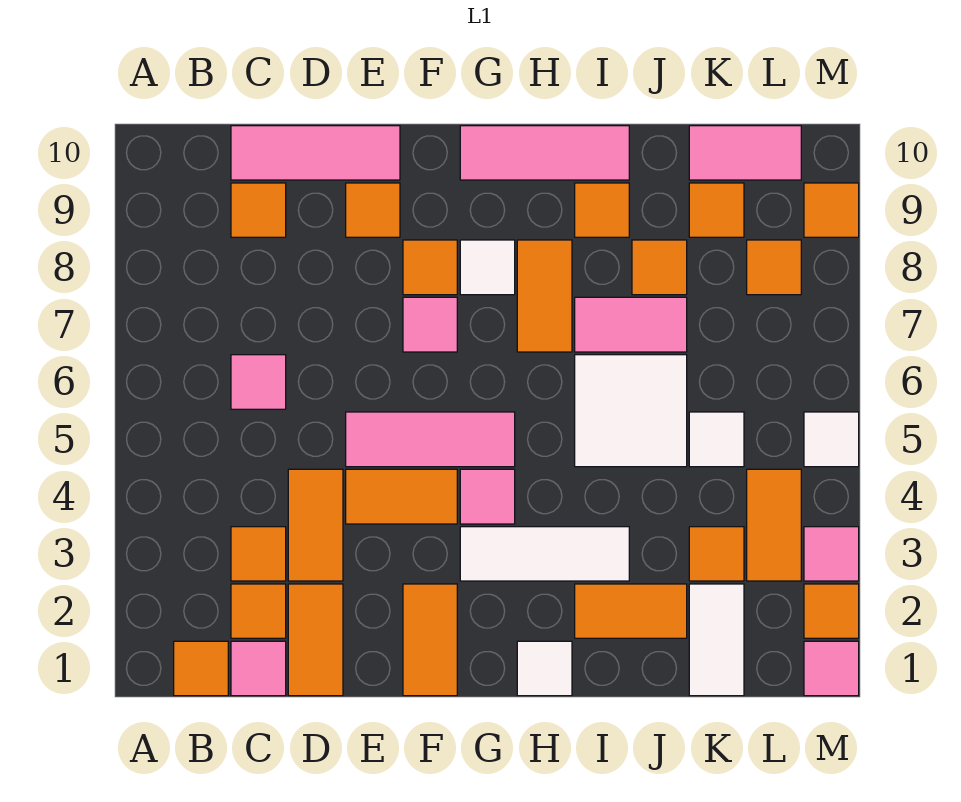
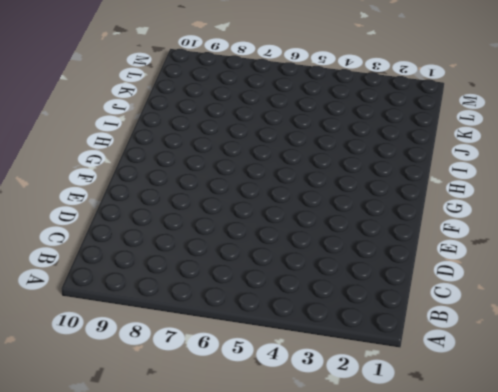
none -> orange 1x1 tile [174,641,228,696]
none -> pink 1x1 tile [231,641,286,696]
none -> orange 1x1 tile [231,584,286,638]
none -> orange 1x1 tile [231,527,286,581]

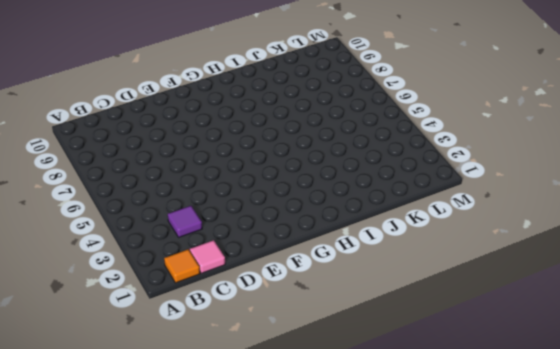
purple 1x1 tile [168,206,202,237] -> orange 1x1 tile [231,527,286,581]
none -> orange 1x1 tile [231,584,286,638]
none -> pink 1x1 tile [231,355,286,409]
none -> orange 1x1 tile [231,183,286,237]
none -> pink 1x3 tile [231,126,400,180]

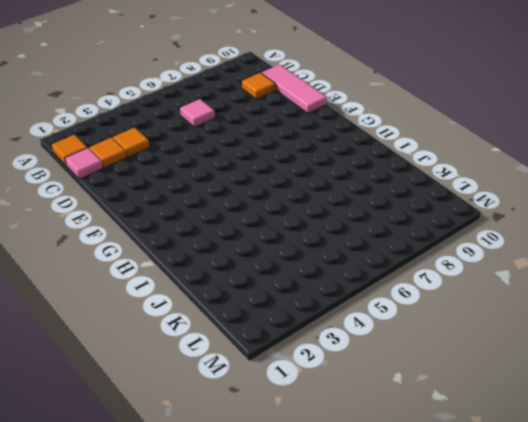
none -> orange 1x2 tile [288,584,343,696]
none -> orange 1x2 tile [288,469,343,581]
none -> orange 1x2 tile [346,469,457,524]
none -> pink 1x3 tile [346,412,515,467]

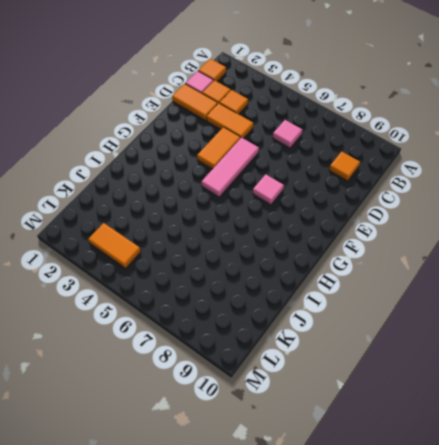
none -> pink 1x3 tile [231,126,400,180]
none -> orange 1x1 tile [346,183,400,237]
none -> orange 1x2 tile [403,584,457,696]
none -> orange 1x1 tile [403,240,457,295]

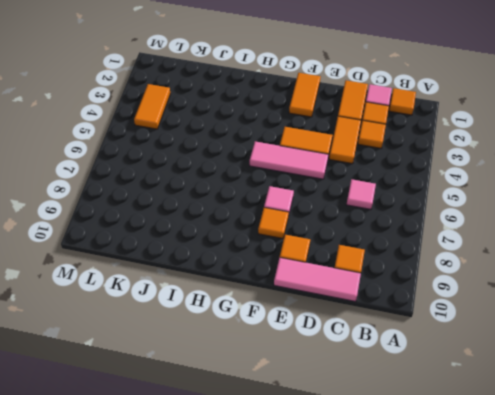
none -> white 1x3 tile [460,527,629,581]
none -> pink 1x1 tile [460,469,515,524]
none -> white 1x1 tile [460,240,515,295]
none -> pink 1x3 tile [460,126,629,180]

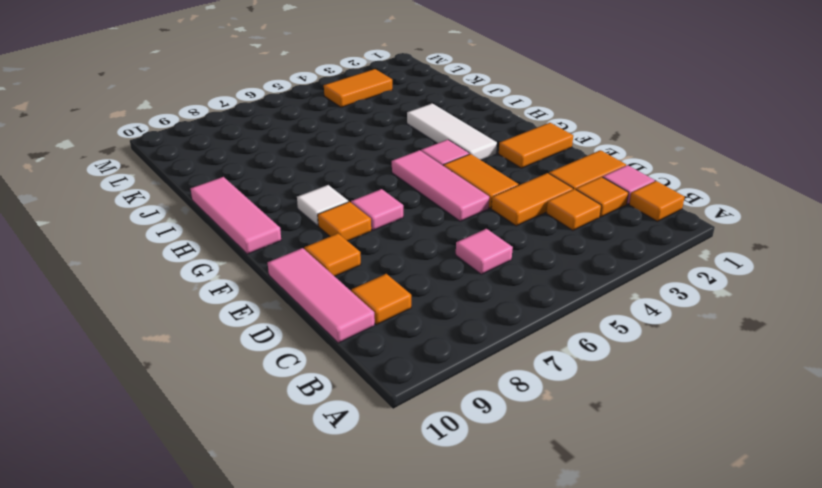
none -> white 1x1 tile [517,641,572,696]
none -> orange 1x2 tile [517,240,572,352]
none -> orange 1x2 tile [575,584,687,638]
none -> white 2x2 tile [575,355,687,467]

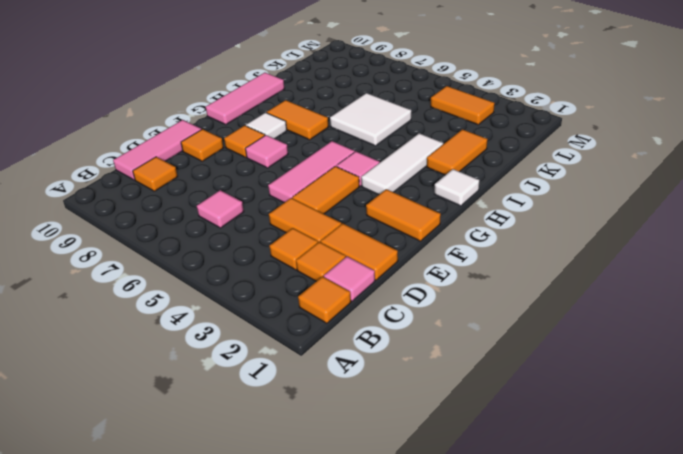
none -> pink 1x2 tile [575,297,687,352]
none -> orange 1x1 tile [575,183,629,237]
none -> orange 1x1 tile [632,240,687,295]
none -> white 1x2 tile [689,584,744,696]

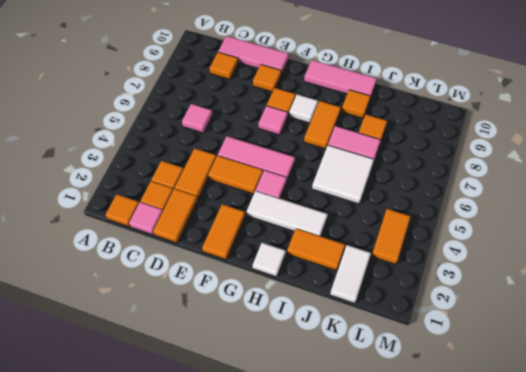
none -> orange 1x1 tile [689,527,744,581]
none -> white 1x1 tile [689,412,744,467]
none -> orange 1x1 tile [689,183,744,237]
none -> pink 1x2 tile [689,126,801,180]

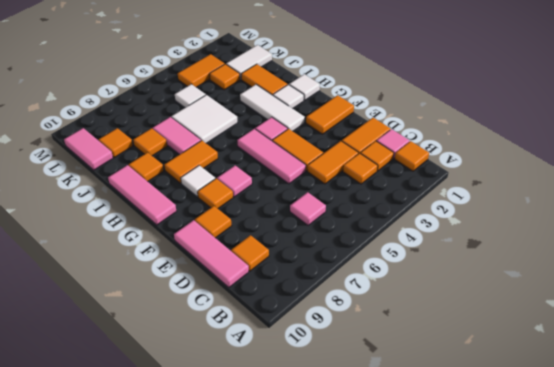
white 1x1 tile [273,84,304,109] -> white 1x1 tile moved to [804,412,859,467]
none -> orange 1x1 tile [747,240,801,295]
none -> pink 1x1 tile [804,641,859,696]
none -> orange 1x1 tile [804,584,859,638]
none -> pink 1x1 tile [804,527,859,581]

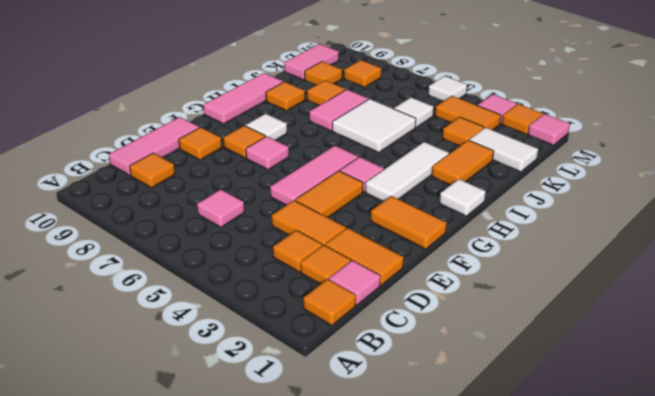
none -> orange 1x2 tile [517,240,572,352]
none -> orange 1x1 tile [804,183,859,237]

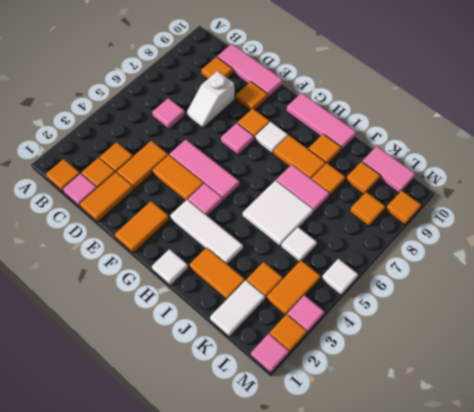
white 1x2 slope [186,71,234,128] -> none
orange 1x2 tile [273,136,326,179] -> orange 1x2 tile turned to [517,240,572,352]

